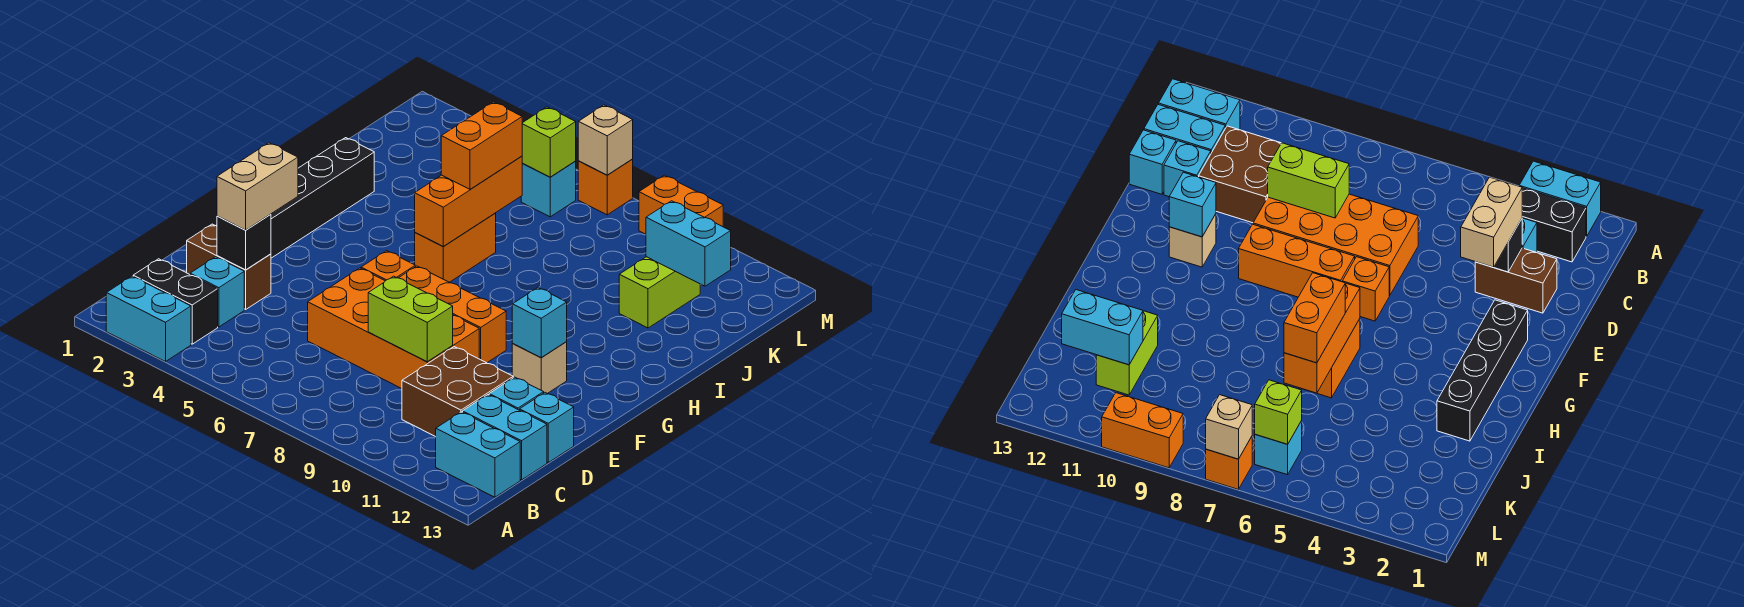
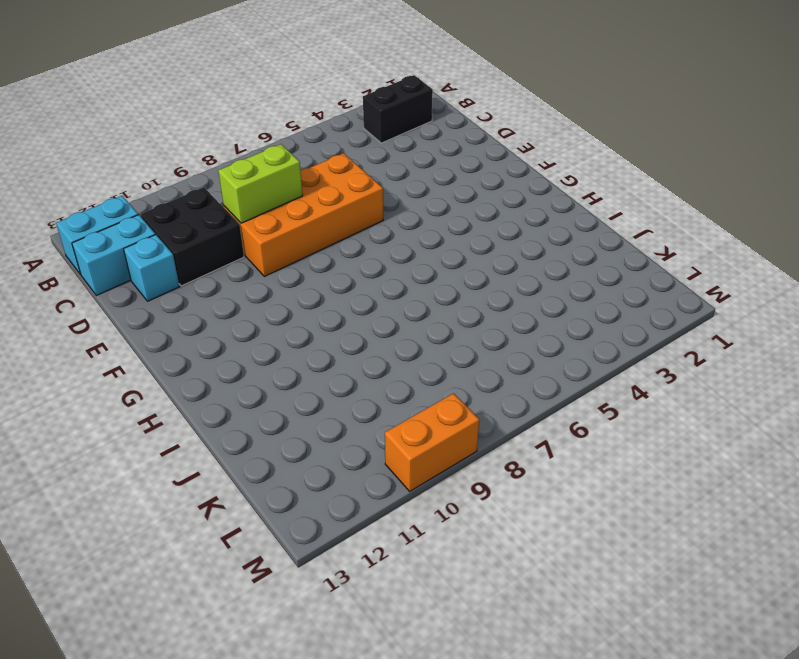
black 2x2 brick [141,187,244,286] -> brown 2x2 brick [402,347,513,437]
none -> cyan 1x2 brick [106,276,191,362]
none -> cyan 1x1 brick [190,257,244,327]
none -> brown 1x2 brick [187,224,271,309]

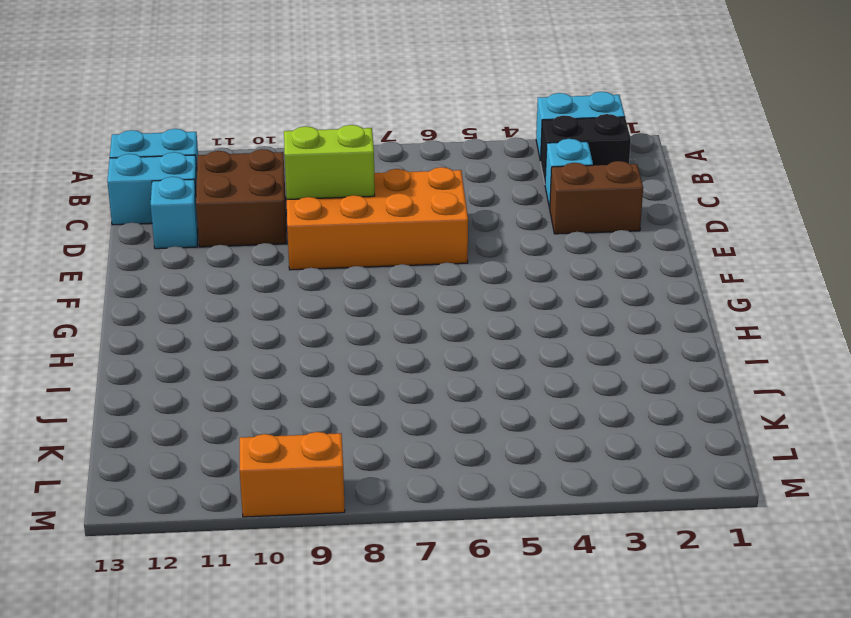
none -> cyan 1x1 brick [520,393,574,462]
none -> black 1x4 brick [271,138,374,258]
none -> orange 1x1 brick [361,251,415,281]

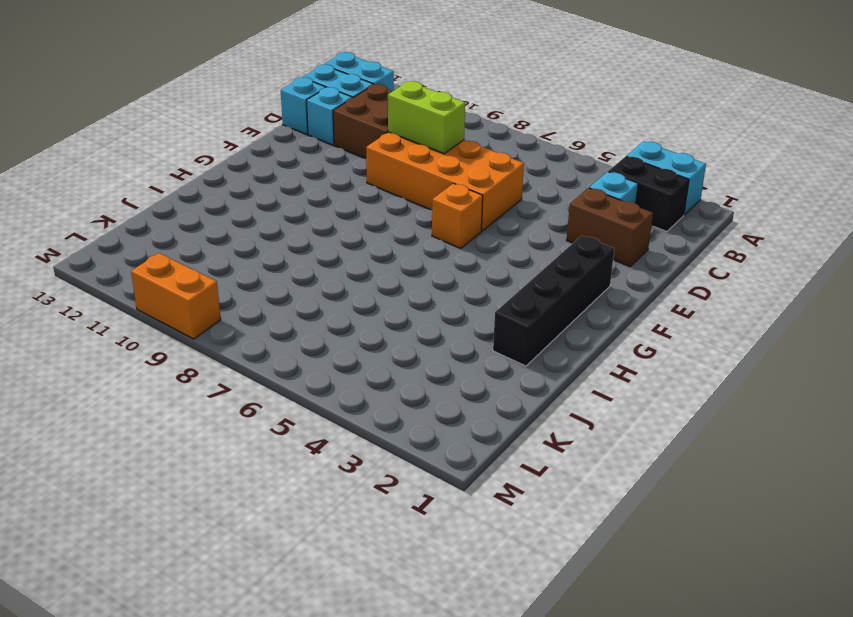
none -> orange 1x3 brick [399,266,506,363]
none -> tan 1x1 brick [512,342,567,394]
none -> orange 1x2 brick [415,213,496,282]

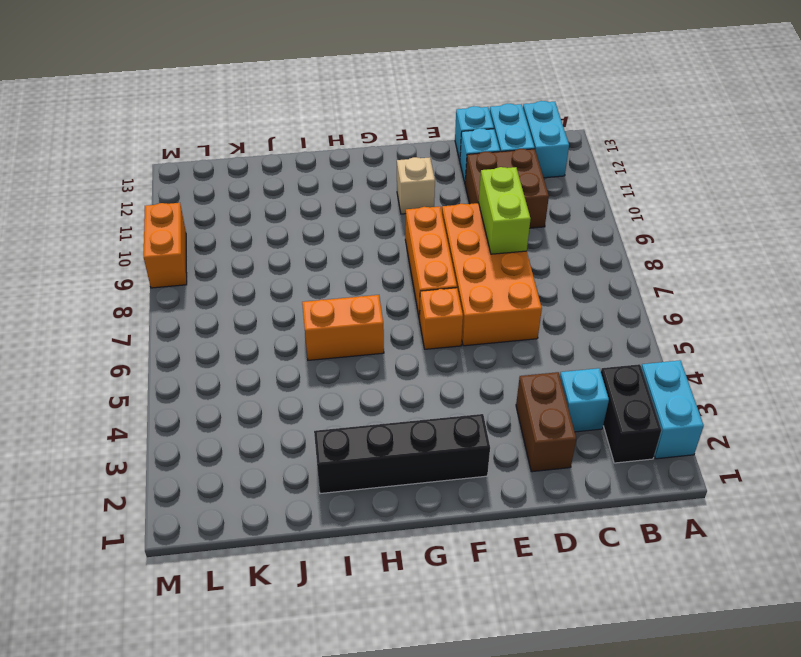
none -> lime 1x2 brick [619,257,700,328]
none -> cyan 1x1 brick [521,161,576,217]
none -> orange 1x1 brick [578,159,633,215]

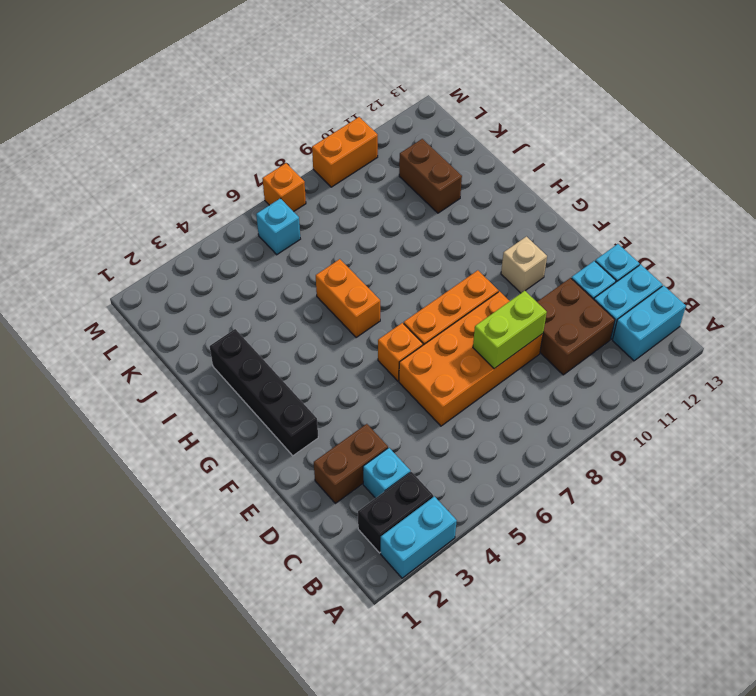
brown 1x2 brick [399,139,462,213] -> lime 1x2 brick [619,257,700,328]
none -> black 1x1 brick [217,214,271,270]
none -> cyan 1x1 brick [512,288,567,358]
none -> orange 1x3 brick [415,156,523,247]

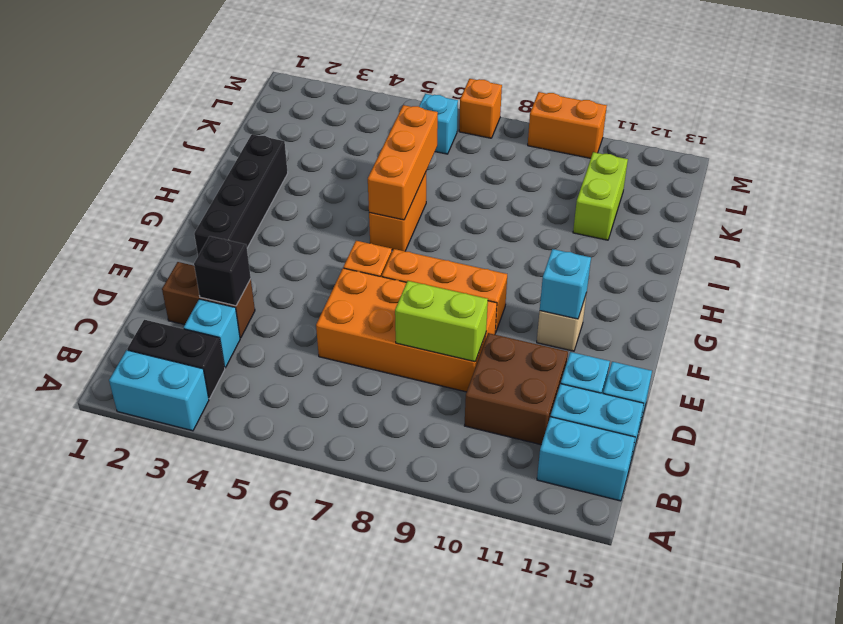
none -> cyan 1x2 brick [646,201,731,286]
none -> lime 1x1 brick [522,107,576,177]
none -> tan 1x1 brick [578,105,633,175]

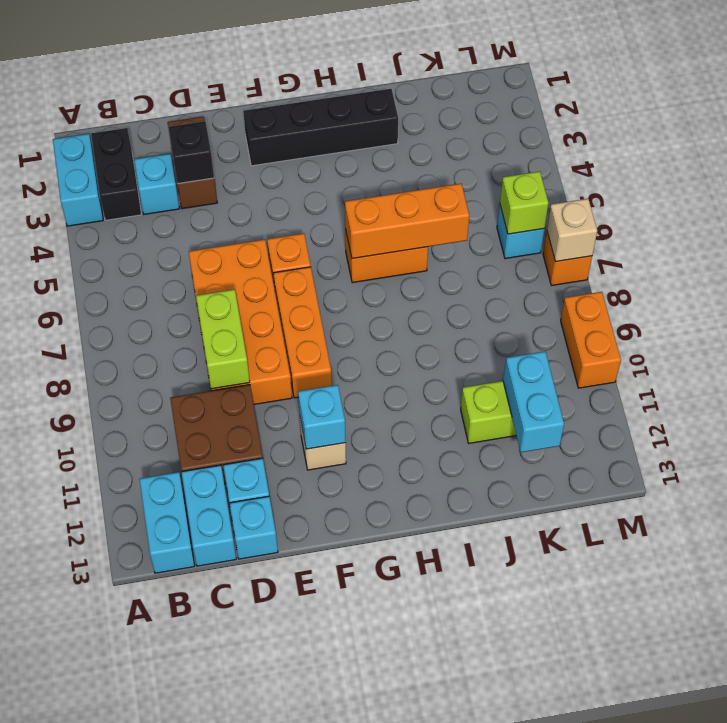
none -> tan 1x2 brick [217,143,298,230]
none -> orange 1x2 brick [441,102,522,189]

